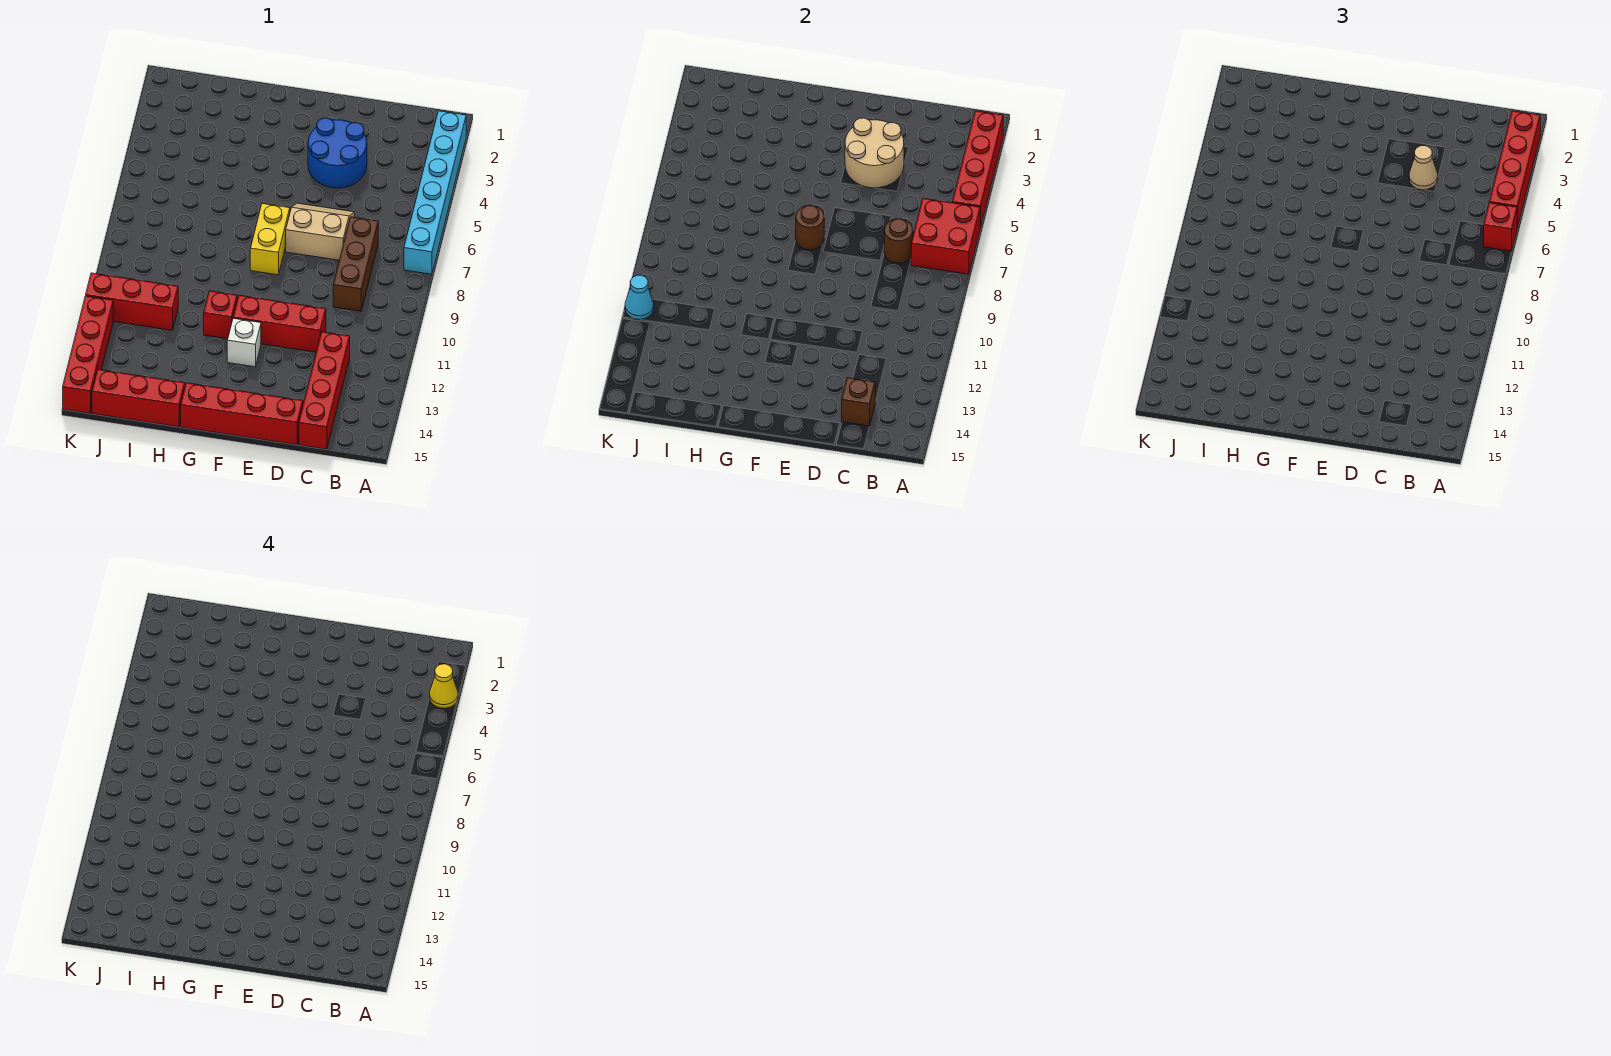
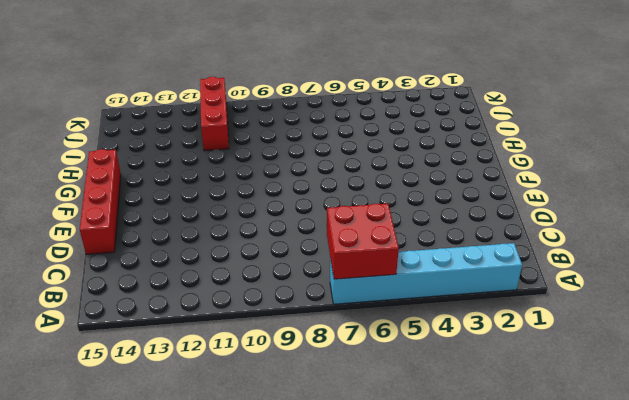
none -> brown 1x3 brick [333,217,378,311]
none -> red 1x4 brick [299,332,350,449]
none -> blue 2x2 round brick [308,118,367,188]

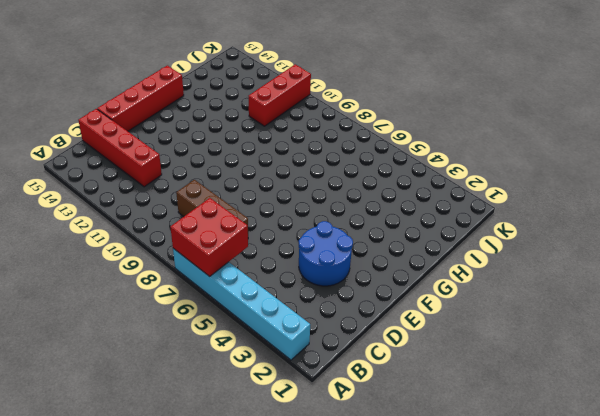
none -> tan 2x2 slope [286,203,355,260]
none -> red 1x3 brick [233,295,326,352]
none -> yellow 1x2 brick [250,204,290,275]

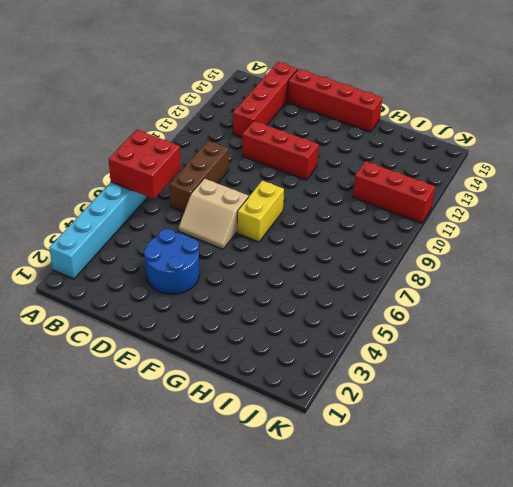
none -> white 1x1 brick [227,318,261,367]
none -> red 1x1 brick [204,291,237,339]
none -> red 1x3 brick [92,370,185,427]

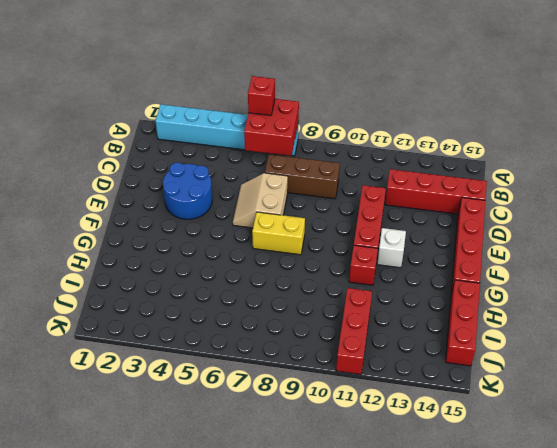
none -> red 1x4 brick [63,296,113,413]
none -> red 1x4 brick [952,111,1003,228]
none -> brown 1x1 round brick [884,219,913,263]

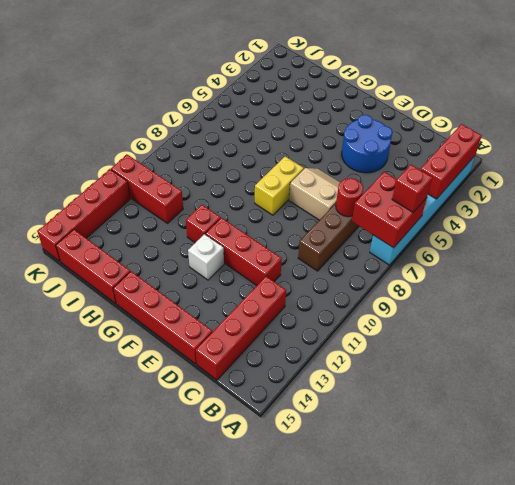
red 1x3 brick [421,124,482,199] -> red 1x4 brick [952,111,1003,228]
red 1x1 round brick [336,178,363,217] -> brown 1x1 round brick [884,219,913,263]
none -> brown 1x1 brick [842,378,875,426]
none -> tan 2x2 round brick [845,118,904,188]
none -> brown 1x1 round brick [796,205,824,250]

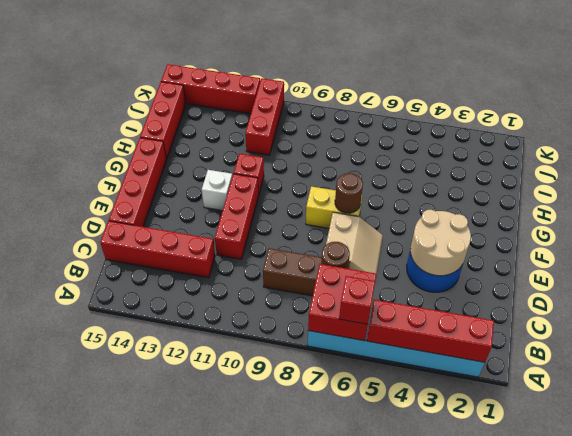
none -> brown 1x1 brick [842,378,875,426]
none -> cyan 1x1 cone [625,275,654,320]
none -> red 1x4 brick [1489,111,1540,228]

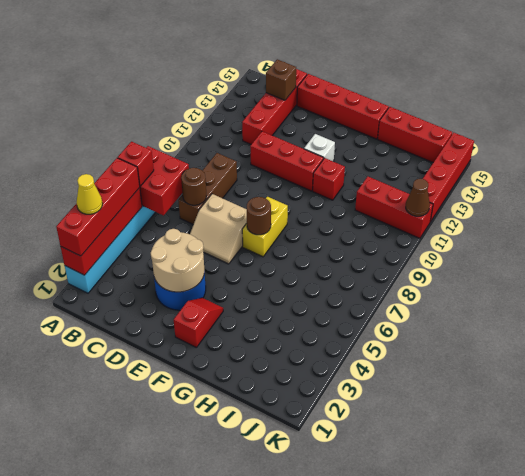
red 1x2 slope [174,298,223,347] -> none
brown 1x1 cone [406,179,430,216] -> cyan 1x1 cone [625,275,654,320]
none -> tan 1x1 cone [1409,146,1438,190]

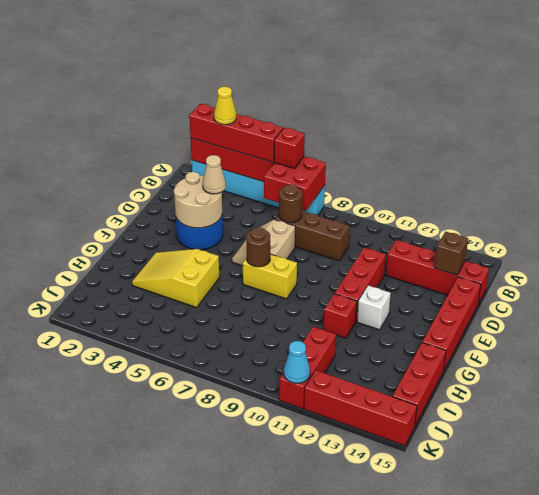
yellow 2x3 slope [132,249,219,308] -> none

